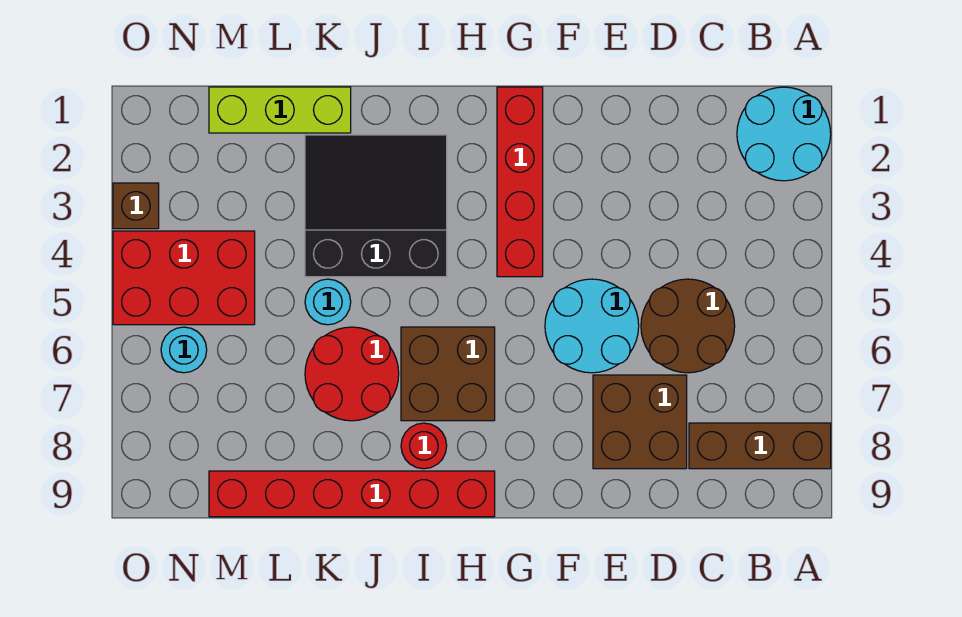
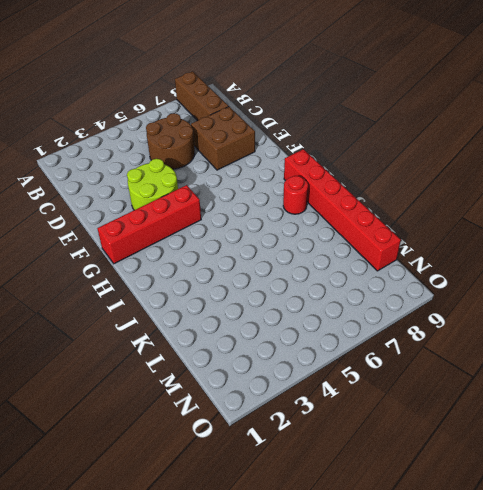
lime 2x2 round brick [127,159,178,210] -> none
none -> cyan 2x2 round brick [737,87,831,181]
none -> cyan 2x2 round brick [545,279,639,373]
none -> brown 2x2 brick [401,327,495,421]

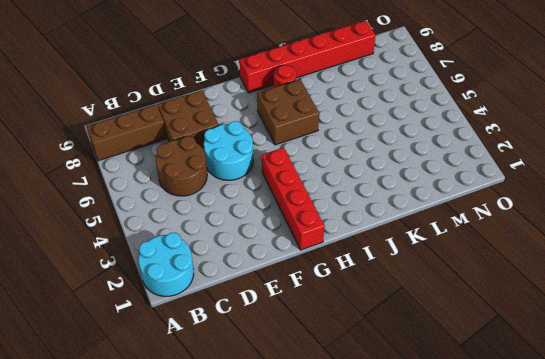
none -> black 3x3 slope [305,135,447,277]
none -> red 2x2 round brick [305,327,399,421]
none -> lime 1x3 brick [209,87,351,133]

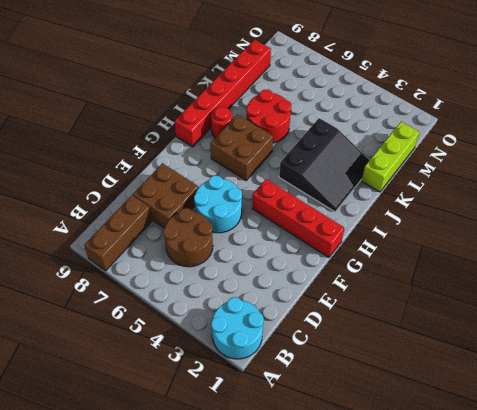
none -> cyan 1x1 round brick [305,279,351,325]
none -> red 2x3 brick [113,231,255,325]
none -> cyan 1x1 round brick [161,327,207,373]

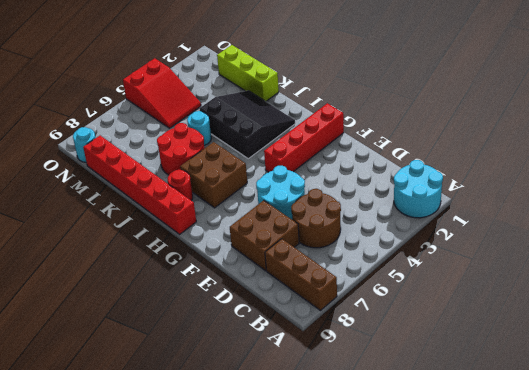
red 2x3 slope [123,58,201,128] -> red 2x3 brick [113,231,255,325]
cyan 1x1 round brick [73,127,96,162] -> cyan 1x1 round brick moved to [161,327,207,373]
none -> brown 1x1 brick [113,183,159,229]

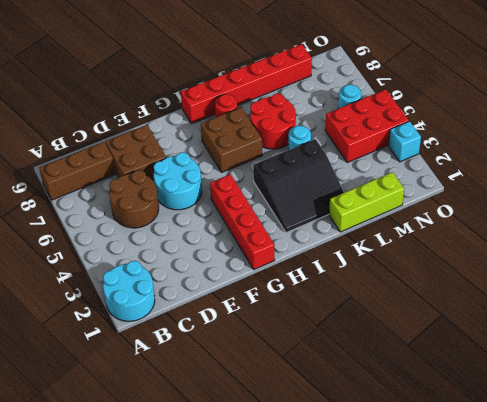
cyan 1x1 brick [388,121,421,162] -> brown 1x1 brick [113,183,159,229]

